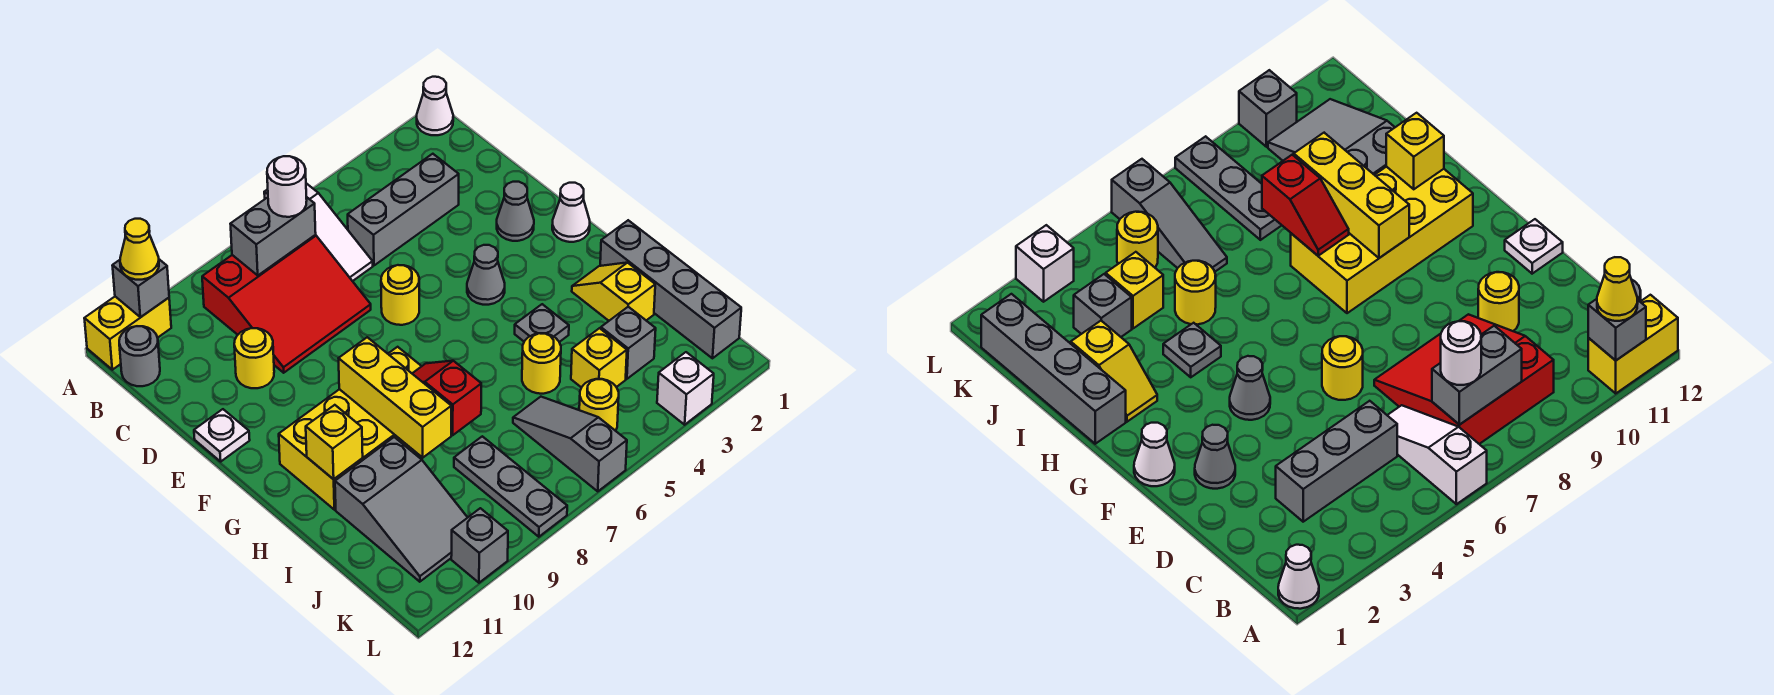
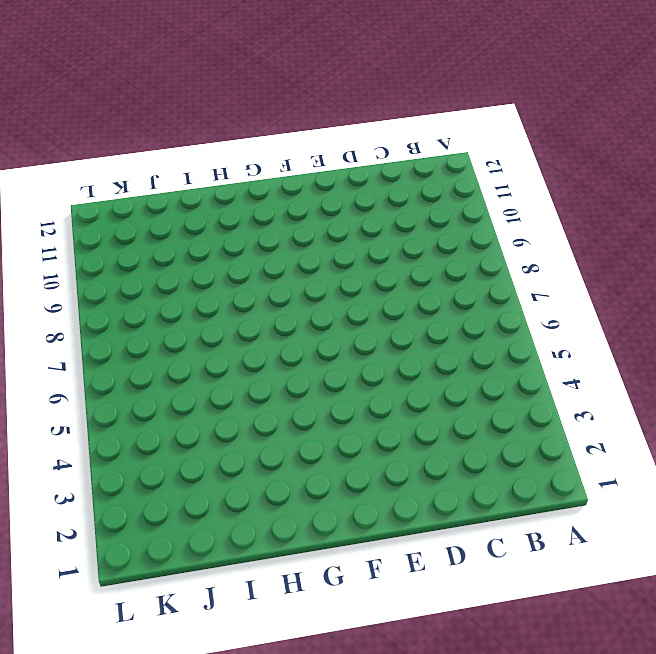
none -> white 1x1 cone [417,77,453,135]
none -> white 1x3 slope [264,183,373,281]
none -> yellow 1x2 brick [84,297,171,370]
none -> red 3x3 slope [202,235,371,373]

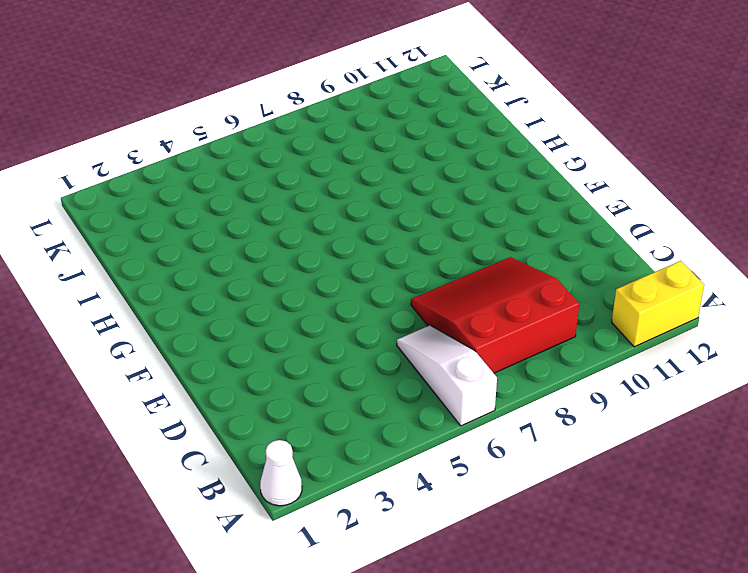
none -> grey 1x1 round brick [119,326,160,386]
none -> grey 1x3 brick [348,154,459,265]
none -> yellow 1x1 round brick [234,328,274,388]
none -> grey 1x1 cone [497,182,534,241]

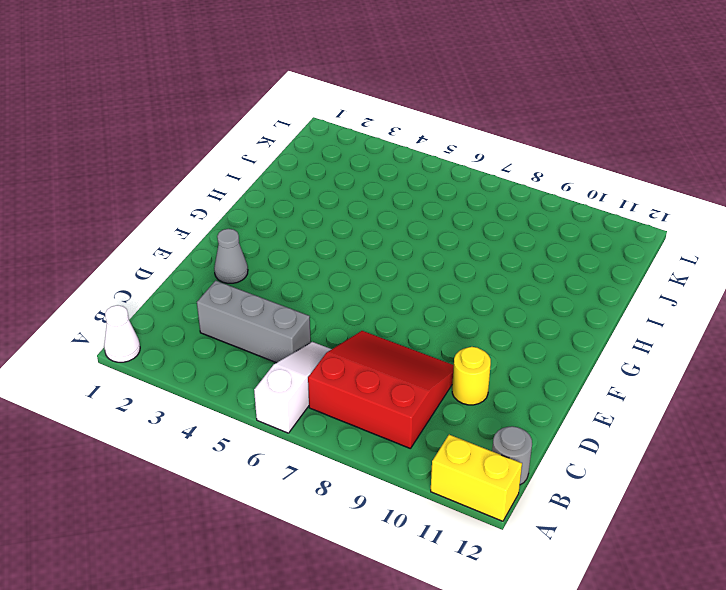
none -> yellow 1x1 round brick [381,265,419,325]
none -> white 1x1 plate [194,409,250,461]
none -> white 1x1 cone [552,183,590,242]
none -> grey 1x1 cone [467,245,505,305]

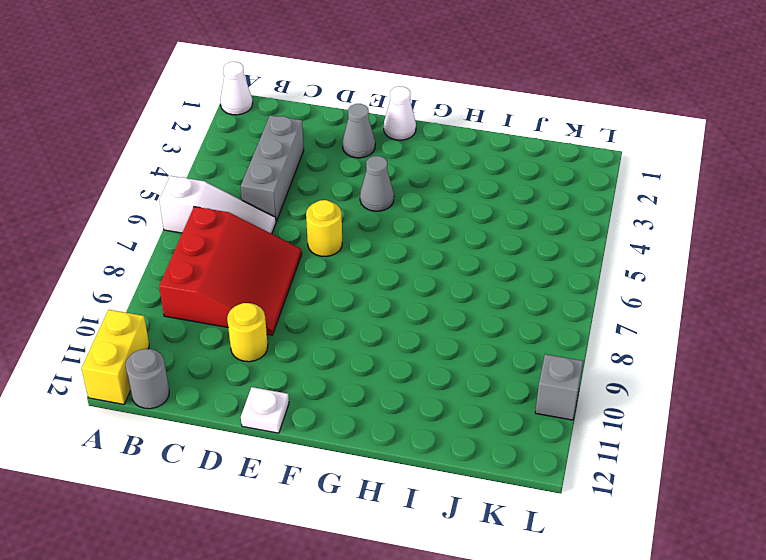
none -> yellow 2x4 brick [279,347,422,510]
none -> grey 1x4 brick [600,220,741,358]
none -> yellow 1x2 slope [572,263,655,321]
none -> grey 1x1 plate [515,304,569,342]

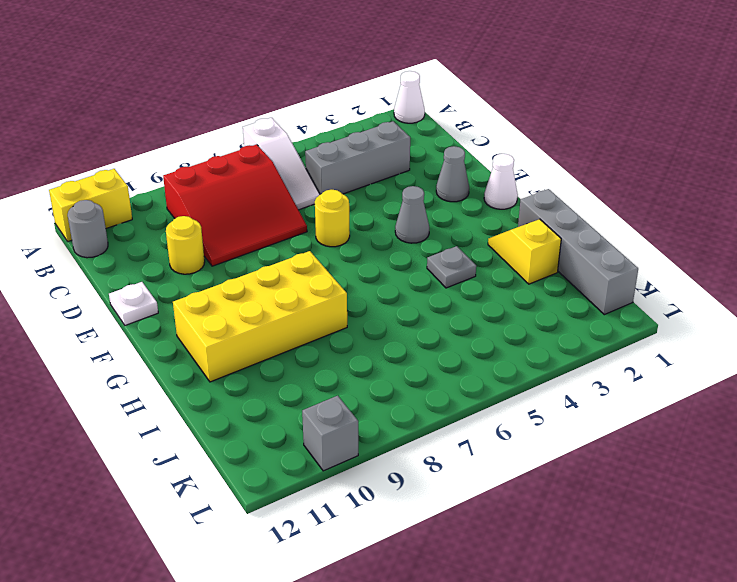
none -> yellow 1x1 round brick [522,333,561,394]
none -> grey 2x3 slope [335,437,468,582]
none -> grey 1x1 brick [601,307,656,379]
none -> yellow 1x1 brick [571,328,627,387]

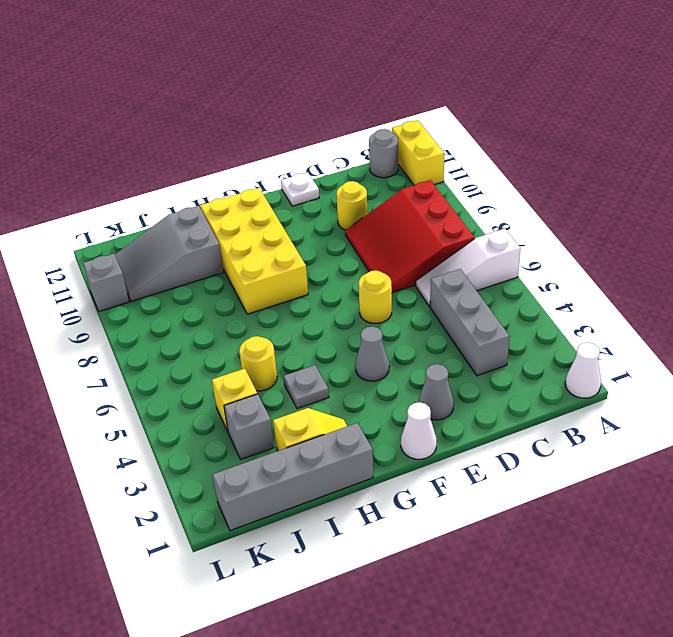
none -> grey 1x3 slope [513,397,627,491]
none -> grey 1x3 plate [454,436,567,537]
none -> yellow 1x1 round brick [579,379,619,431]
none -> white 1x1 brick [657,352,714,425]

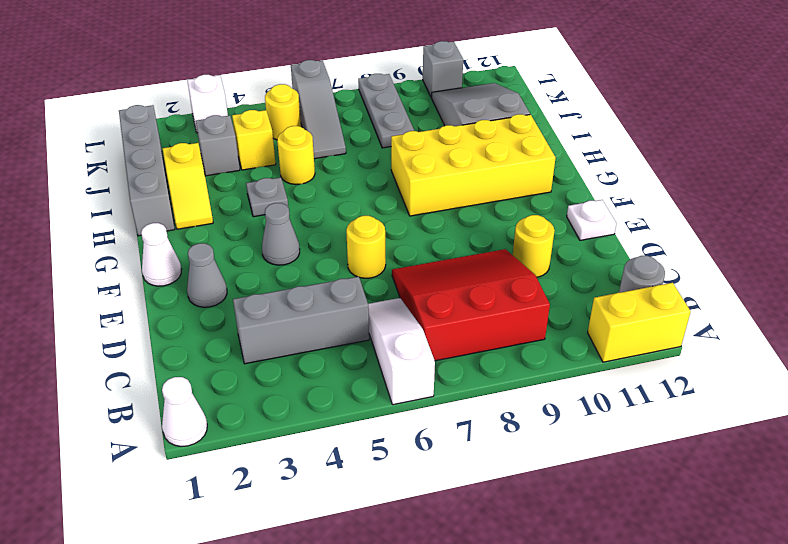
none -> grey 1x1 brick [112,259,169,317]
none -> grey 1x2 brick [231,197,316,275]
none -> yellow 1x3 brick [339,337,451,458]
none -> red 1x2 slope [412,361,481,435]

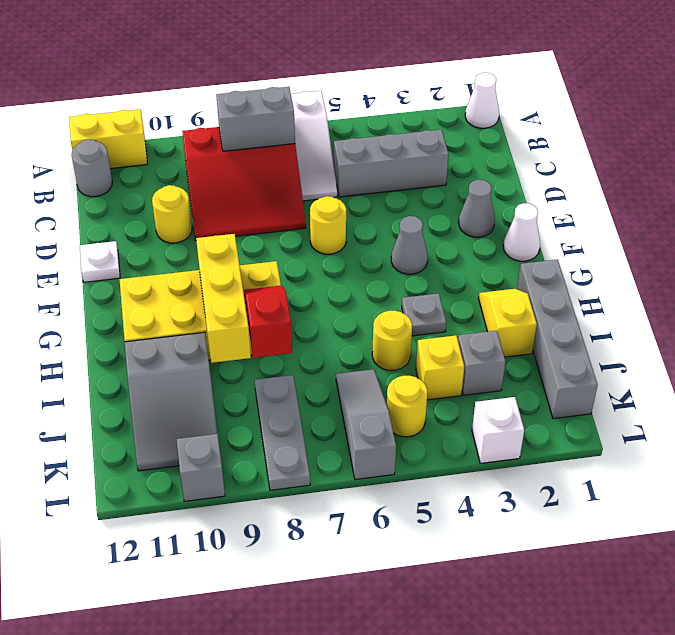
none -> grey 1x1 brick [112,259,169,317]
none -> yellow 1x1 brick [306,405,363,479]
none -> yellow 1x1 cone [120,219,159,280]
none -> white 1x1 round brick [267,156,307,217]

